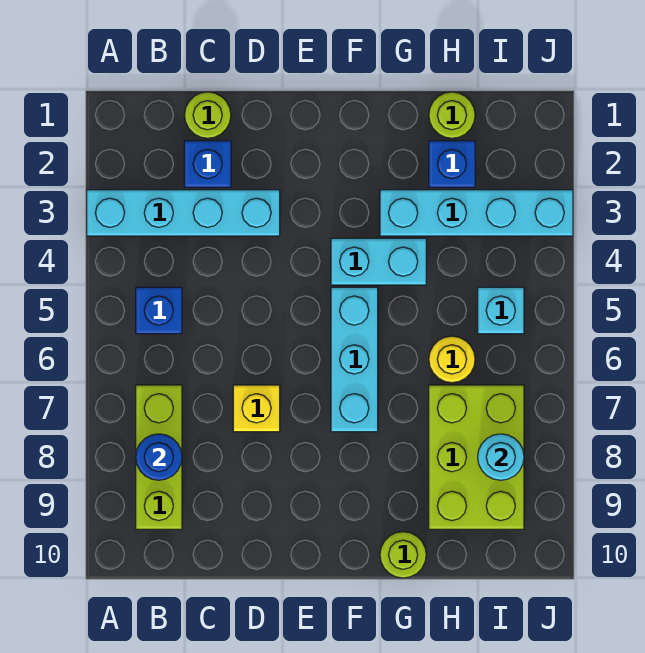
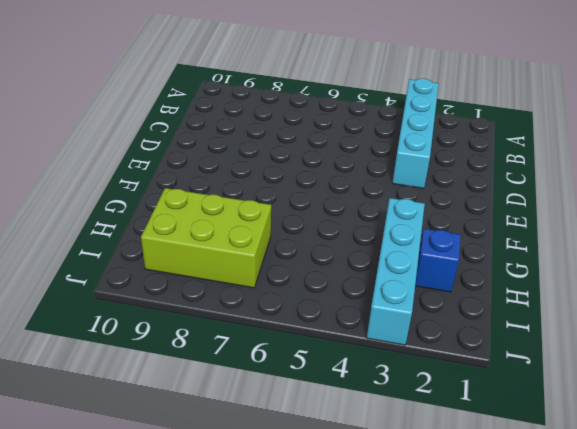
none -> blue 1x1 brick [136,287,182,334]
none -> lime 1x3 brick [136,385,182,529]
none -> lime 1x1 round brick [184,92,231,138]

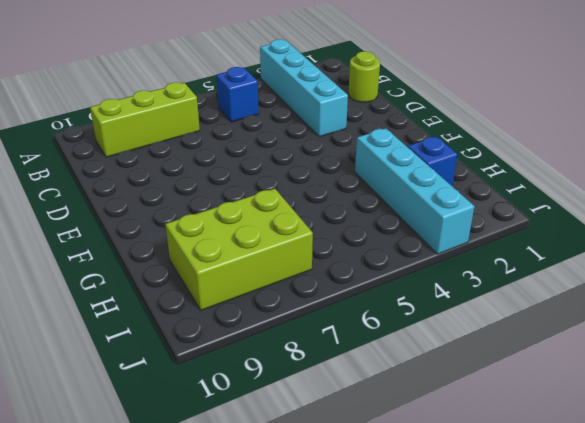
none -> blue 1x1 brick [184,141,231,187]
none -> yellow 1x1 brick [233,385,280,432]
none -> cyan 1x2 brick [331,238,426,285]

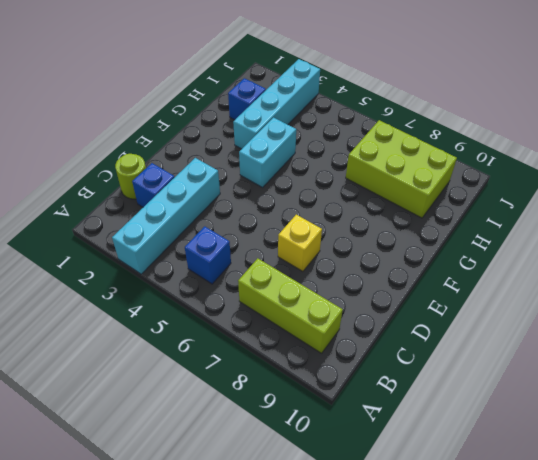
none -> cyan 1x3 brick [331,287,378,432]
none -> lime 1x1 round brick [380,532,426,578]
none -> lime 1x1 round brick [429,92,475,138]

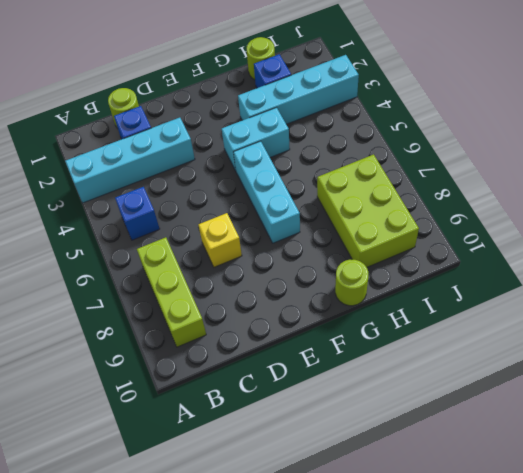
none -> yellow 1x1 round brick [429,336,475,383]
none -> cyan 1x1 brick [478,287,524,334]
none -> blue 1x1 round brick [136,434,182,480]

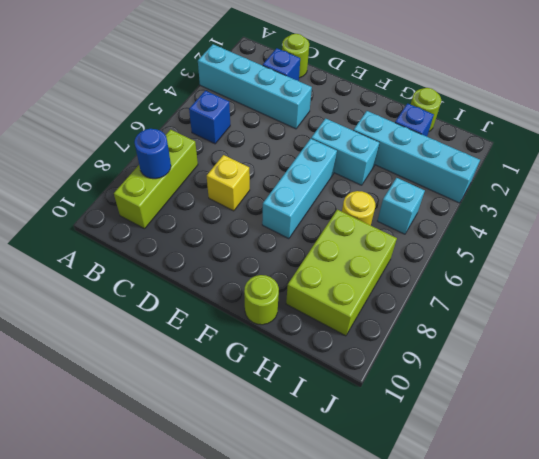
none -> cyan 1x1 round brick [478,434,524,480]

